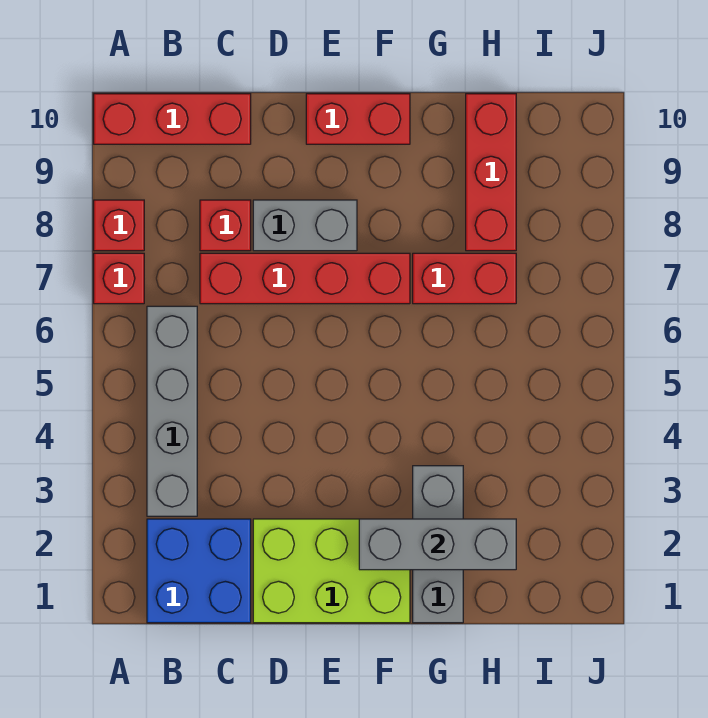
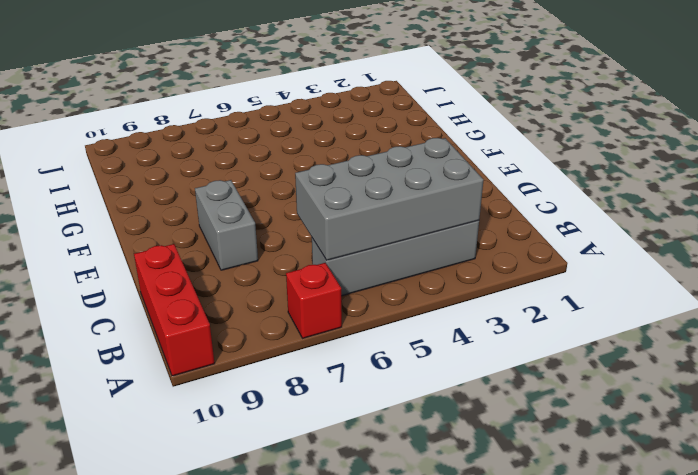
grey 2x4 brick [295,138,483,260] -> none
none -> red 1x1 brick [94,200,144,251]
none -> blue 2x2 brick [147,519,251,623]
none -> red 1x4 brick [200,253,410,304]

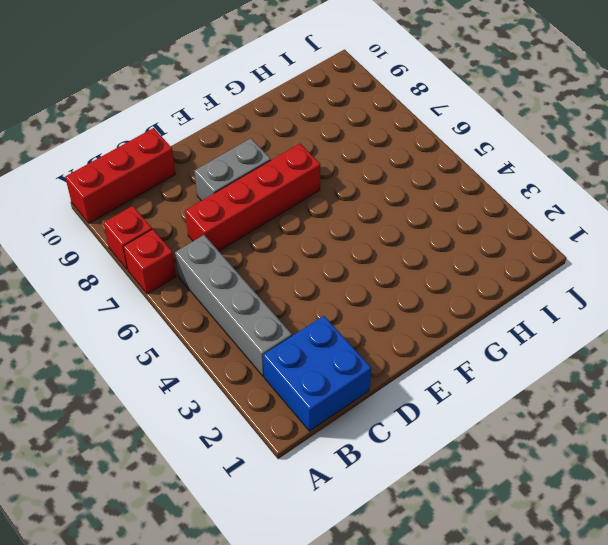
none -> red 1x1 brick [200,200,251,251]
none -> lime 2x3 brick [253,519,410,623]
none -> red 1x2 brick [306,94,410,144]

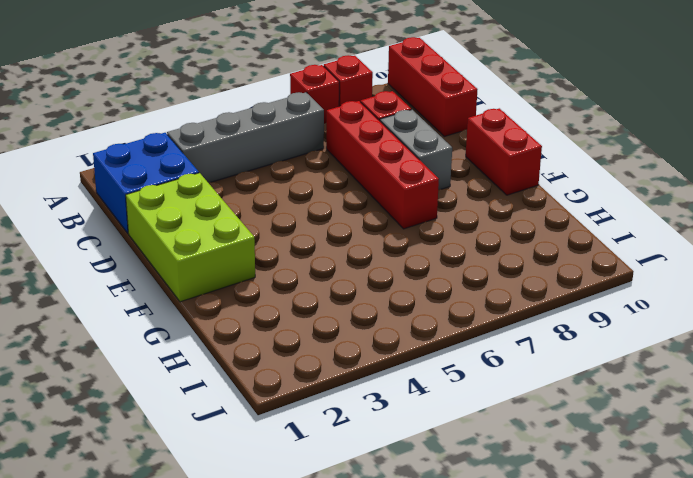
none -> grey 1x3 brick [413,466,463,623]
none -> red 1x2 brick [413,253,516,304]
none -> red 1x3 brick [466,94,516,251]

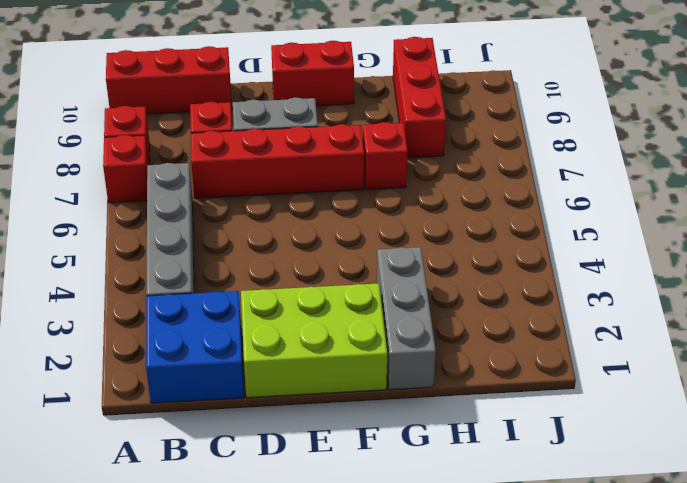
red 1x1 brick [363,122,408,190] -> red 1x2 brick [413,253,516,304]
none -> grey 1x3 brick [359,519,516,570]

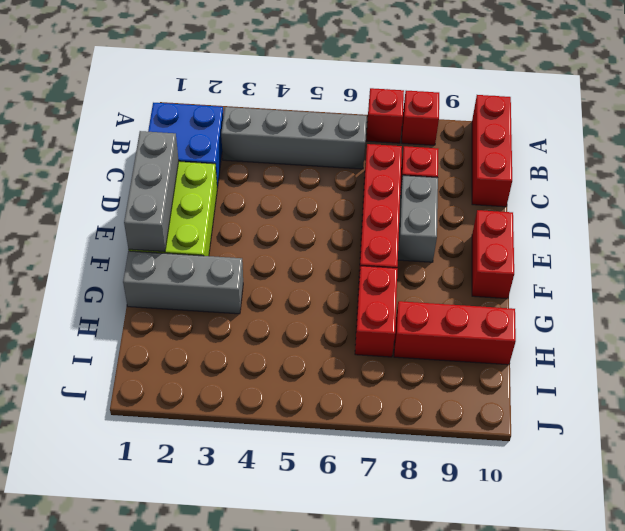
grey 1x3 brick [124,131,179,252] -> grey 1x3 brick moved to [359,519,516,570]

